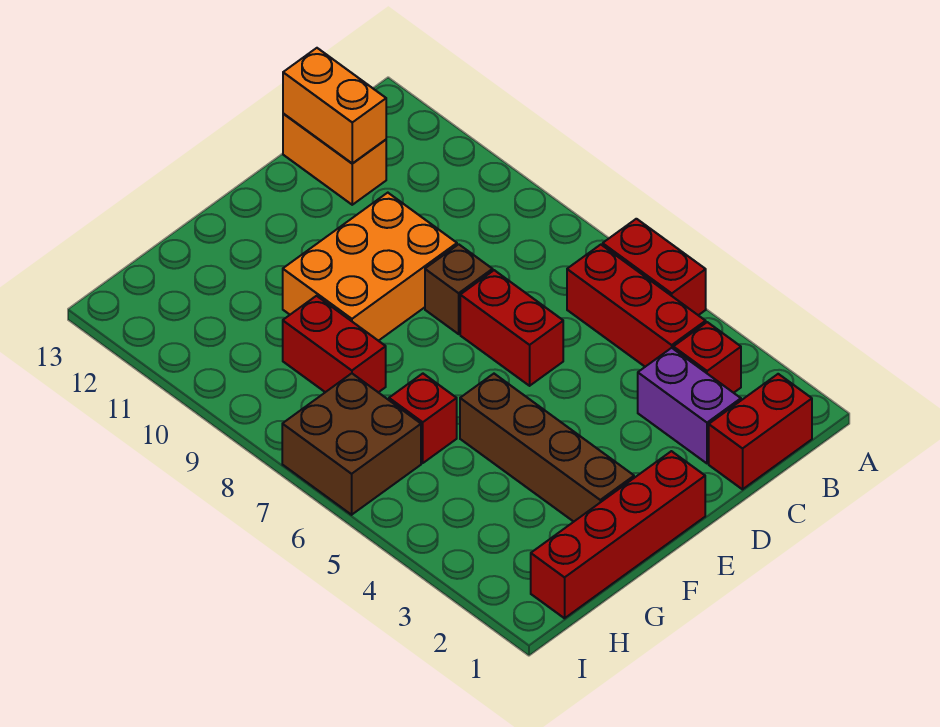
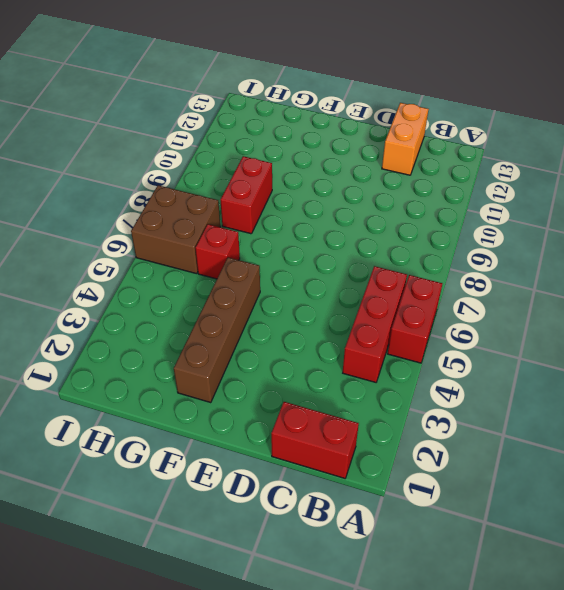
none -> red 1x1 brick [673,322,741,393]
none -> purple 1x2 brick [638,348,741,463]
none -> red 1x2 brick [460,270,563,386]

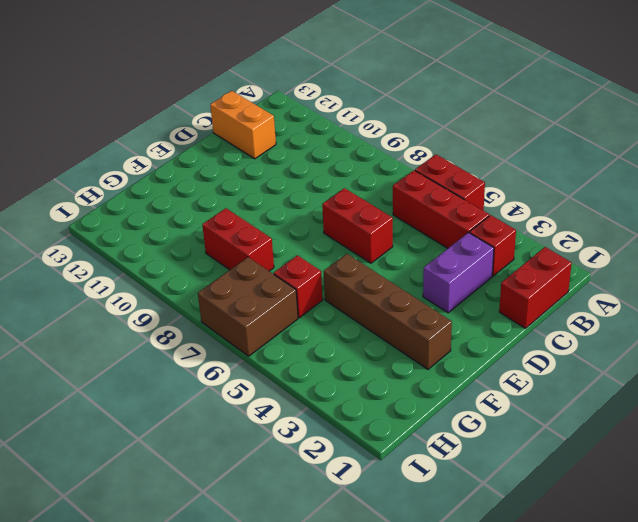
purple 1x2 brick [423,232,494,313] -> purple 1x2 brick turned to [638,348,741,463]
none -> brown 1x1 brick [425,244,493,334]
none -> orange 2x3 brick [283,193,457,341]
none -> red 1x4 brick [531,451,705,618]

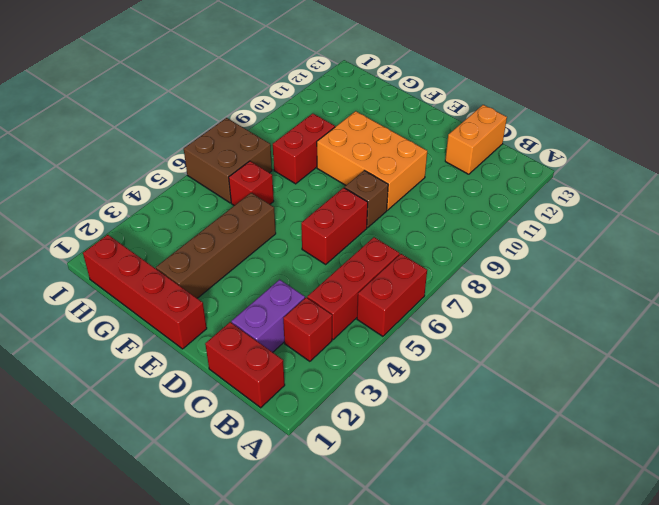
none -> orange 1x2 brick [283,48,386,164]

